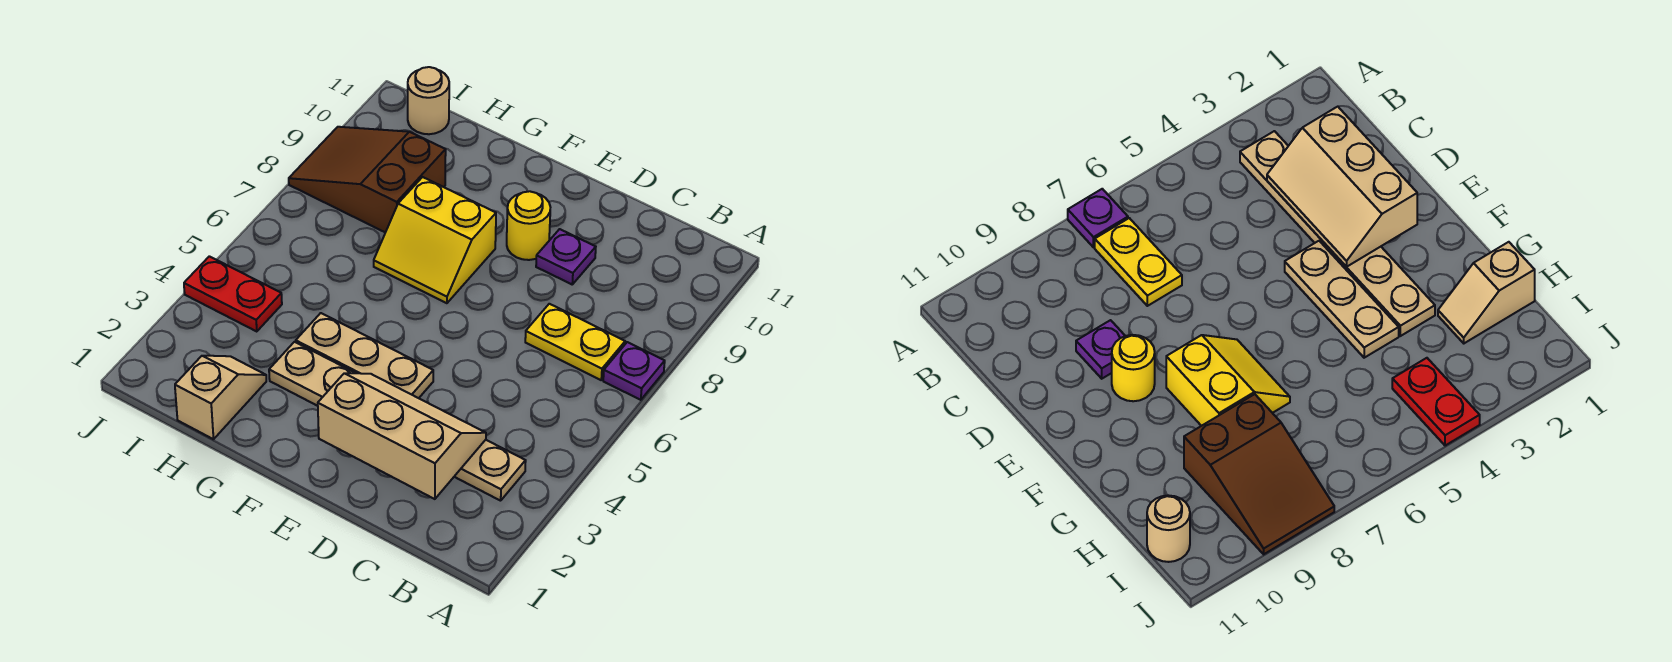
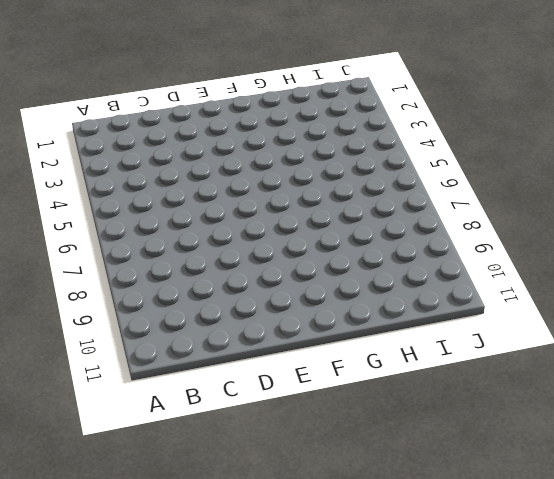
none -> purple 1x1 plate [603,342,665,400]
none -> tan 1x6 plate [269,342,526,501]
none -> yellow 1x2 plate [525,304,625,380]

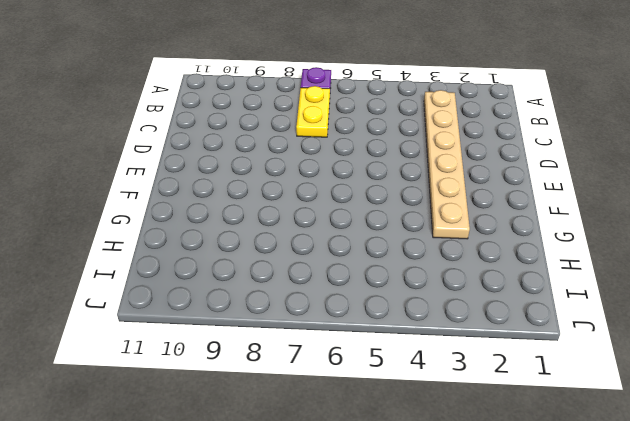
none -> purple 1x1 plate [536,229,596,284]
none -> tan 1x3 plate [296,313,433,398]
none -> yellow 1x1 round brick [507,191,550,260]

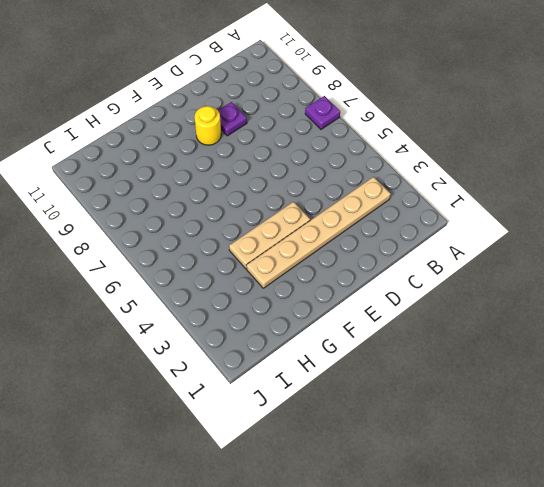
none -> yellow 1x2 plate [525,304,625,380]
none -> yellow 2x2 slope [374,177,496,303]
none -> tan 1x2 slope [175,356,266,439]

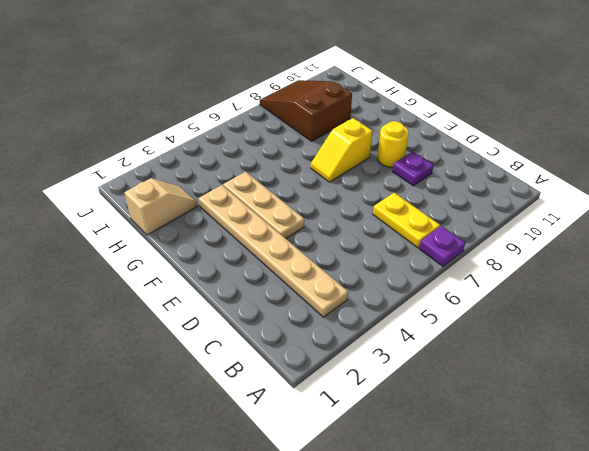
yellow 1x2 slope [311,118,373,182] -> yellow 2x2 slope [374,177,496,303]
none -> red 1x2 plate [184,256,282,332]
none -> tan 1x1 round brick [408,67,449,134]
none -> tan 2x3 slope [318,373,486,499]

